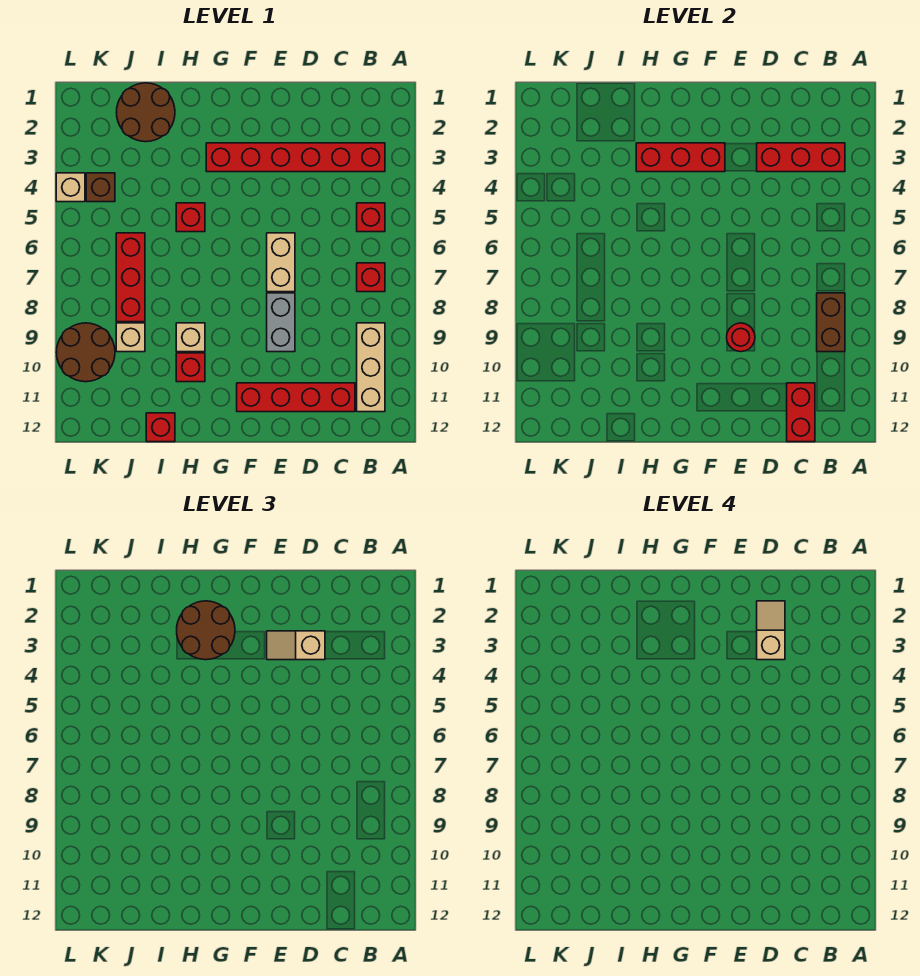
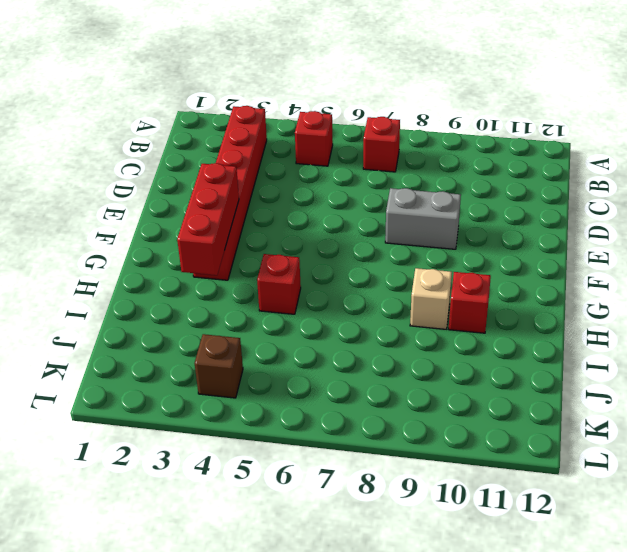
none -> tan 1x3 brick [357,323,385,412]
none -> red 1x4 brick [237,383,355,412]
none -> tan 1x2 brick [267,233,295,292]

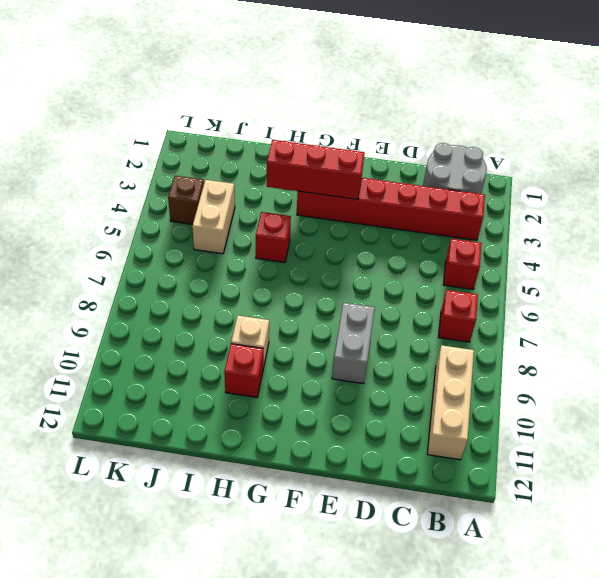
grey 2x2 round brick [423,143,487,194] -> none
tan 1x2 brick [192,180,235,254] -> tan 1x2 brick moved to [267,233,295,292]
none -> red 1x4 brick [237,383,355,412]
none -> brown 2x2 round brick [116,83,175,142]
none -> red 1x1 brick [146,413,175,442]

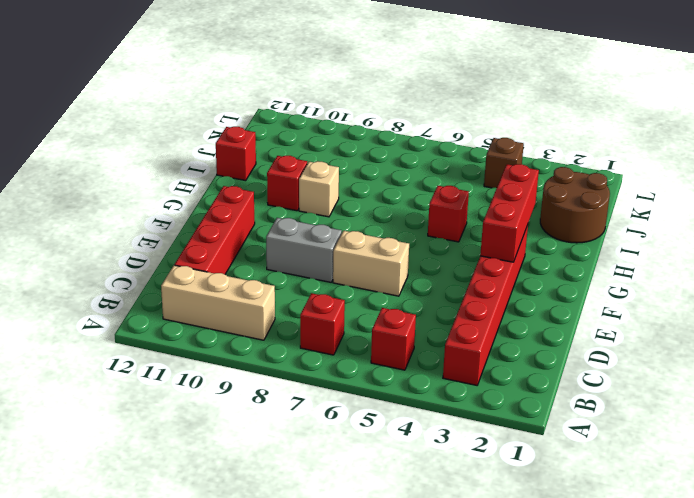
none -> red 1x3 brick [116,233,145,322]
none -> tan 1x1 brick [116,323,145,352]
none -> brown 2x2 round brick [56,323,115,382]

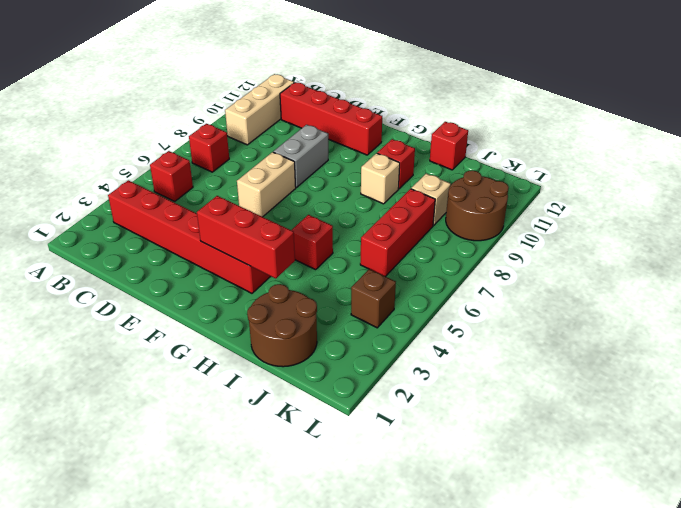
none -> tan 1x1 brick [56,173,85,202]
none -> red 1x3 brick [757,143,845,172]
none -> brown 1x2 brick [817,293,845,352]

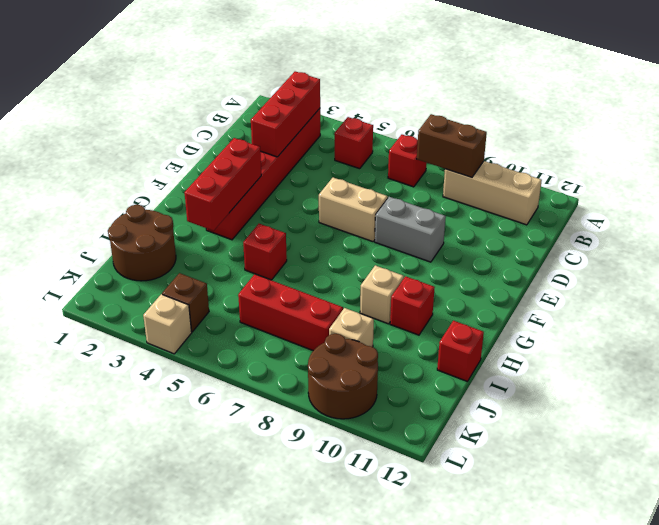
none -> red 1x4 brick [237,383,355,412]
none -> red 1x2 brick [787,383,815,442]
none -> red 1x1 round brick [727,323,755,352]

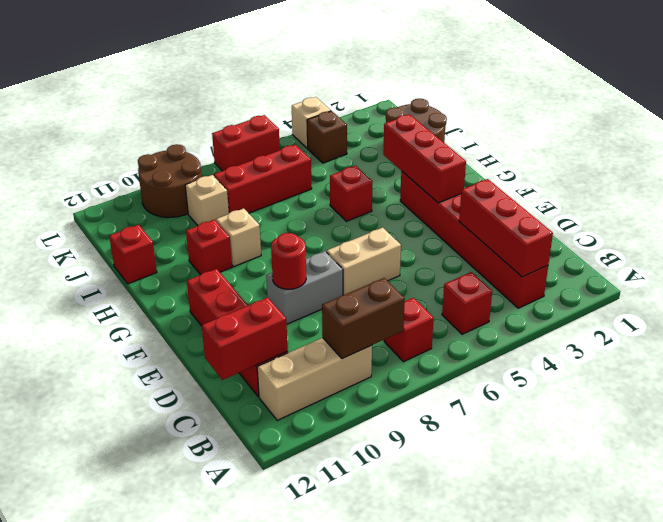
red 1x2 brick [212,115,280,171] -> none
none -> tan 1x2 slope [267,631,325,660]
none -> brown 2x2 round brick [177,601,235,660]
none -> tan 1x2 slope [757,601,785,660]

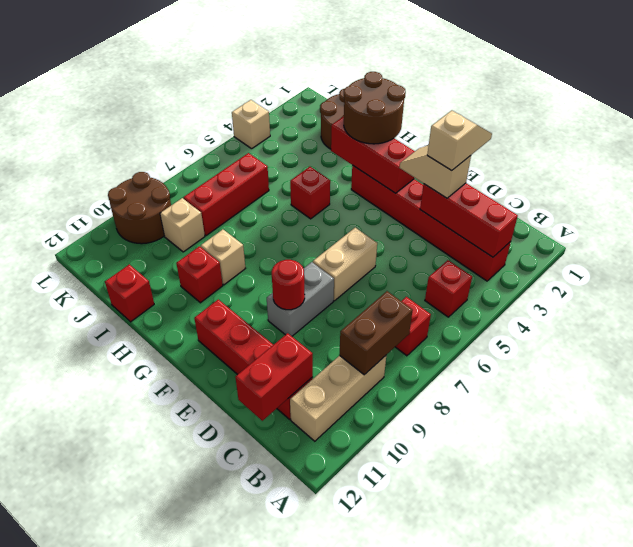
none -> brown 1x1 brick [86,173,115,202]

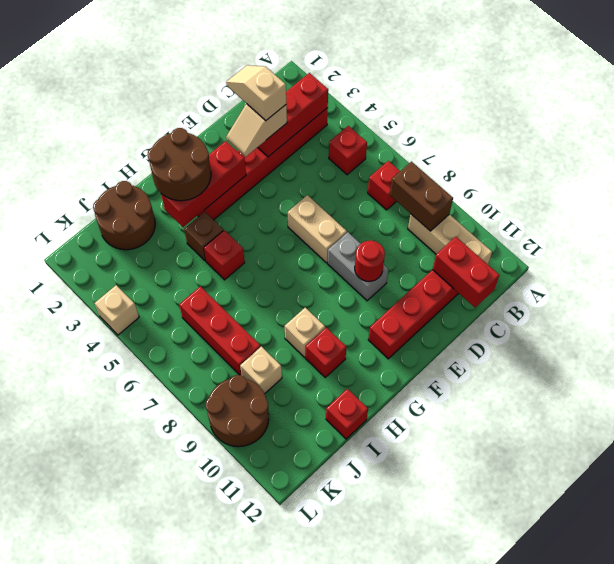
brown 1x1 brick [184,212,223,261] -> brown 1x1 brick moved to [86,173,115,202]

